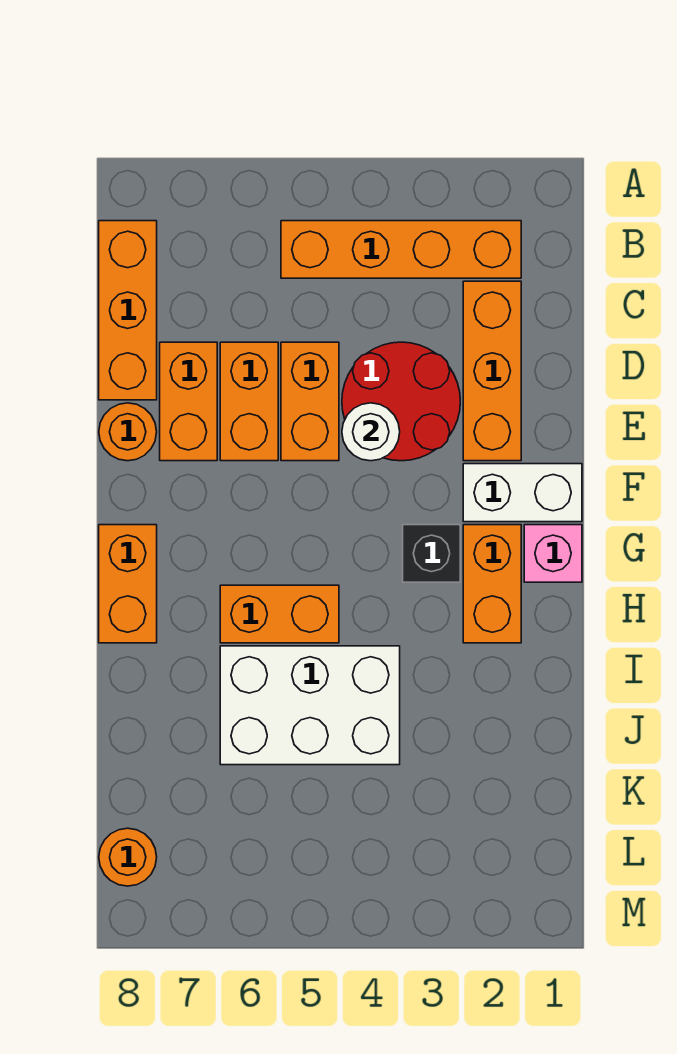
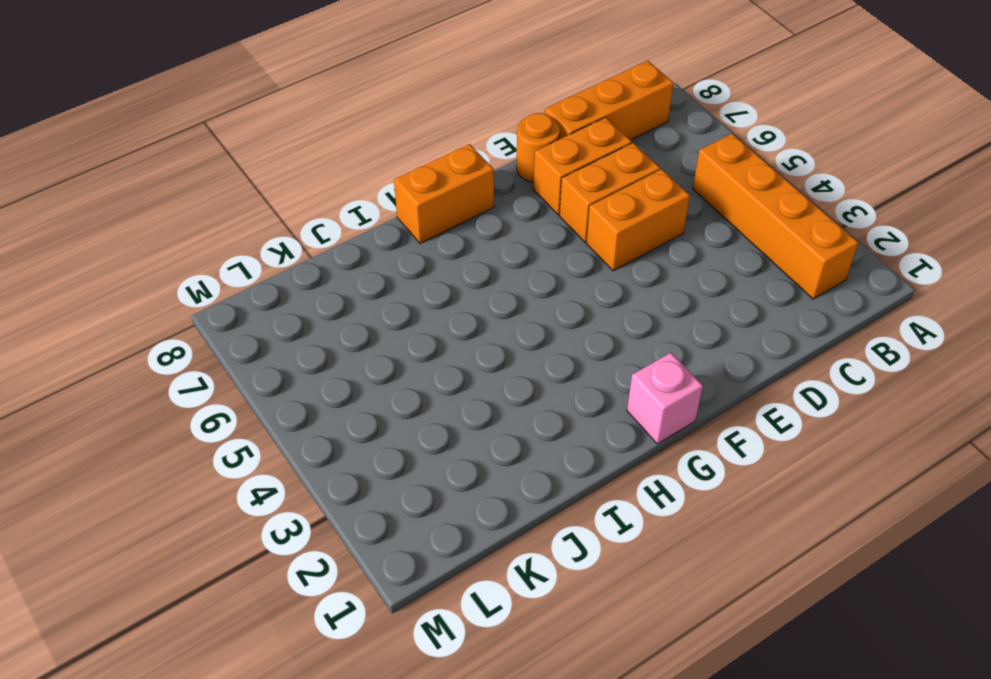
none -> orange 1x3 brick [463,281,521,461]
none -> red 2x2 round brick [342,342,460,461]
none -> white 1x2 brick [463,464,582,522]

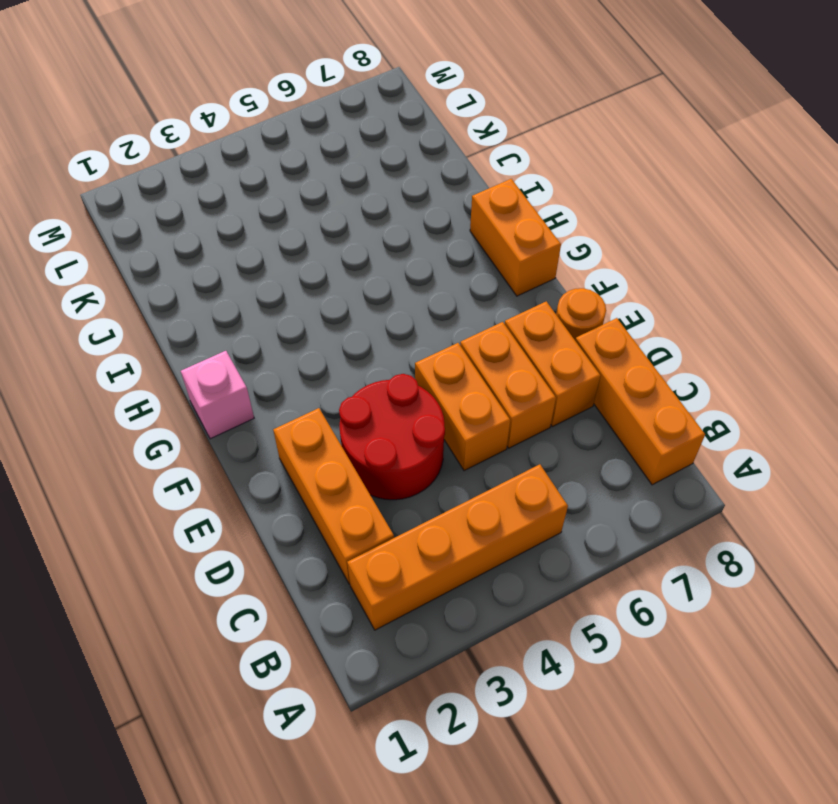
none -> white 1x2 brick [463,464,582,522]
none -> orange 1x2 brick [463,525,521,643]
none -> black 1x1 brick [403,525,460,582]

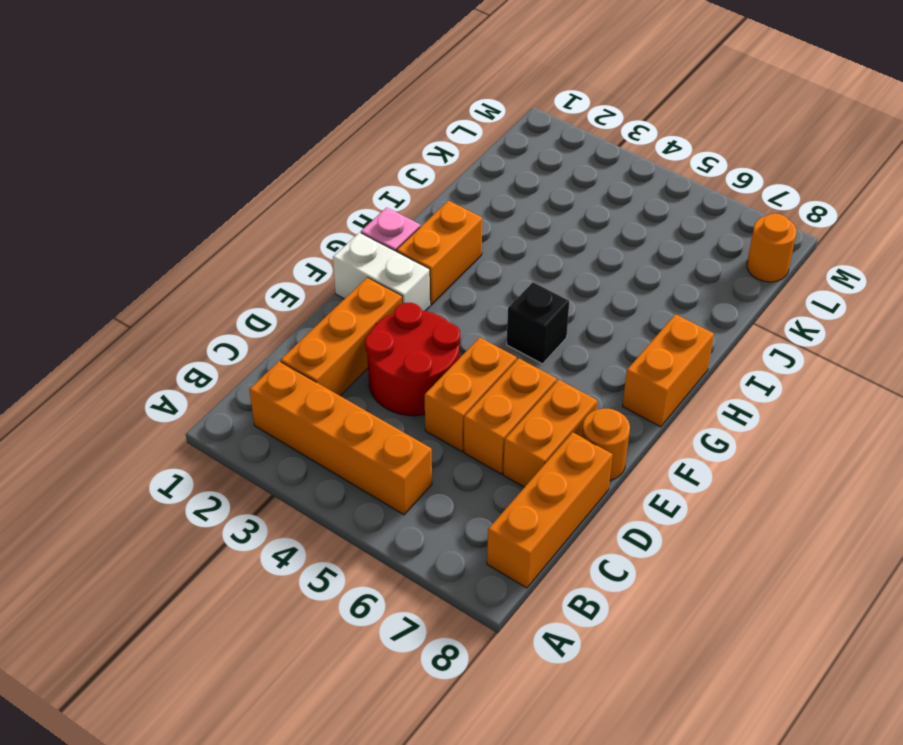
black 1x1 brick [507,282,569,364] -> black 1x1 brick moved to [403,525,460,582]
none -> orange 1x2 brick [220,585,339,643]
none -> white 2x3 brick [220,646,400,765]
none -> white 1x1 round brick [342,403,400,461]

